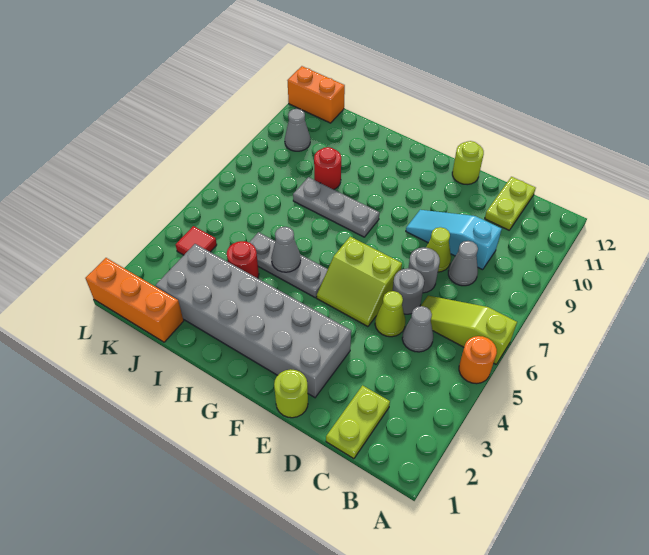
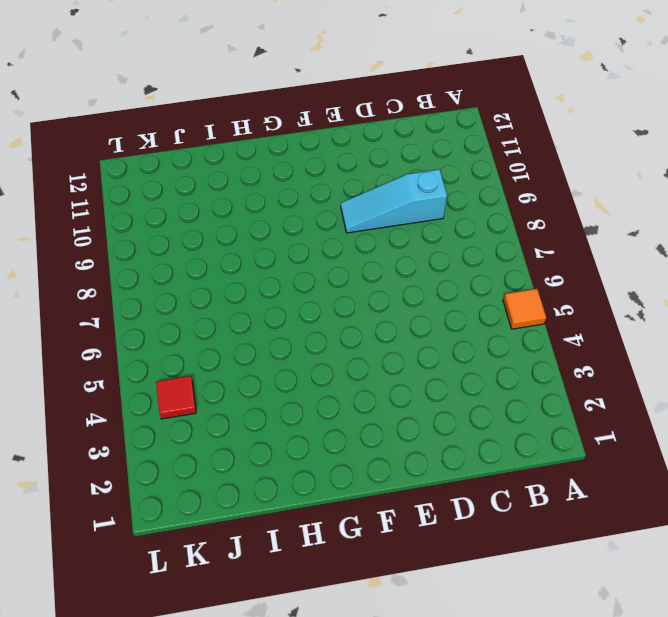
orange 1x1 tile [503,289,546,329] -> orange 1x1 round brick [459,336,497,384]
none -> lime 1x3 slope [421,296,517,364]
none -> lime 1x2 plate [326,385,390,459]
none -> grey 1x1 cone [402,306,433,352]

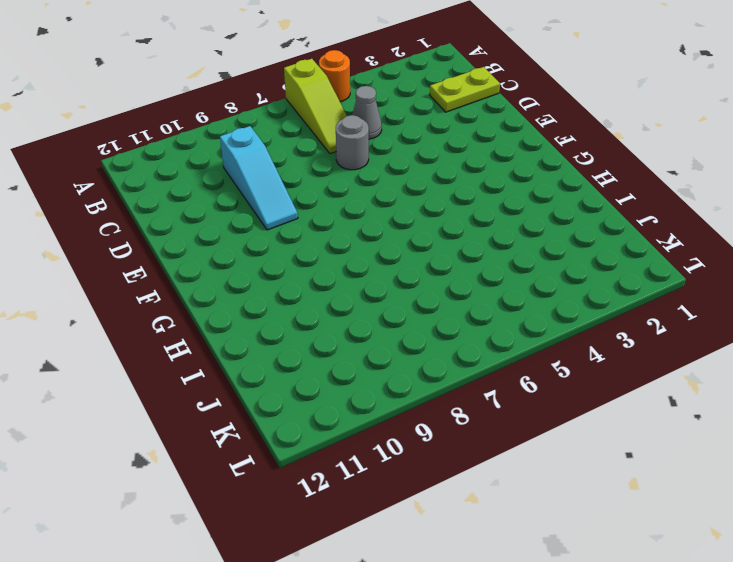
none -> grey 1x1 cone [448,241,478,286]
none -> lime 1x2 plate [485,177,536,230]
none -> lime 1x1 cone [375,291,405,337]

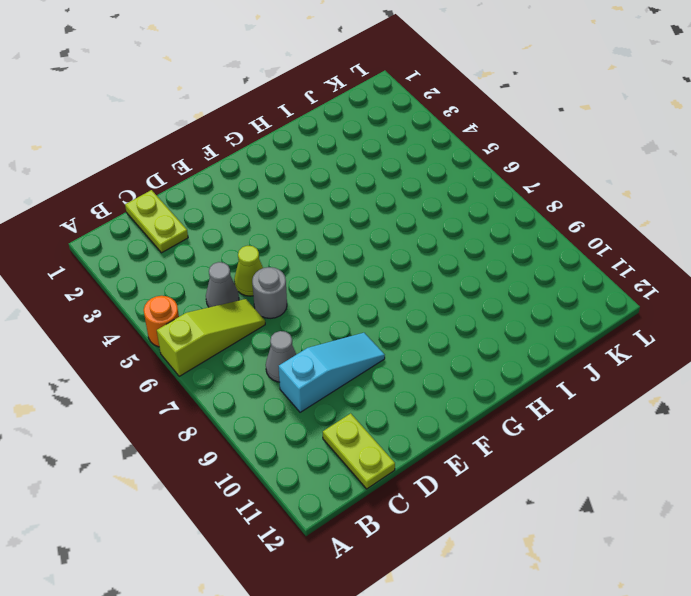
none -> grey 1x1 round brick [408,247,440,293]
none -> lime 1x1 cone [426,227,451,272]
none -> lime 1x1 round brick [274,369,308,418]

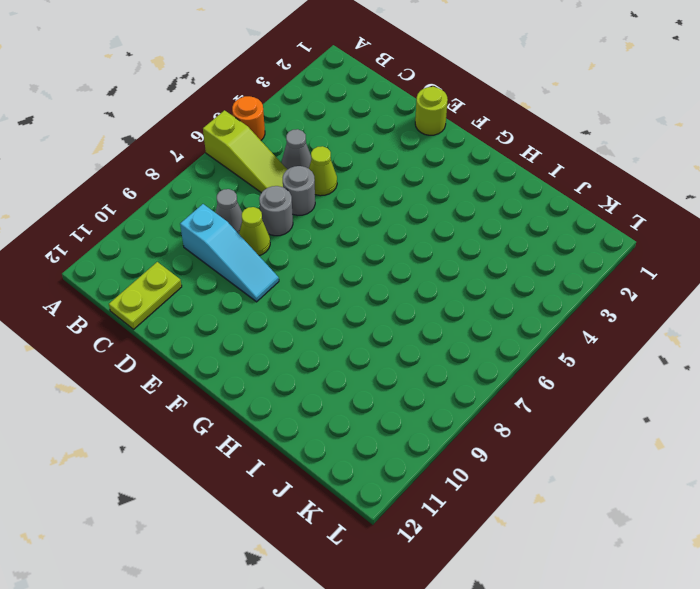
none -> lime 1x2 plate [326,385,390,459]
none -> grey 2x6 brick [156,244,351,397]
none -> lime 2x2 slope [317,237,402,327]

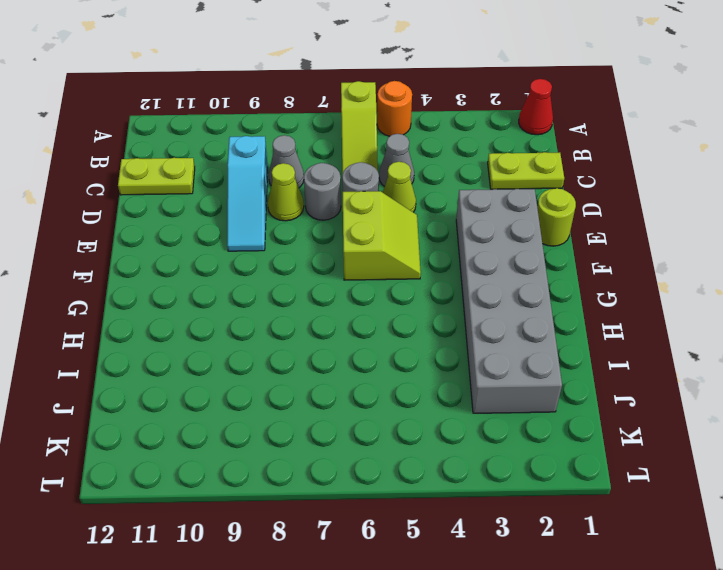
red 1x1 cone [519,79,553,135] -> none
none -> lime 1x1 round brick [452,141,484,185]
none -> grey 1x3 plate [249,232,328,298]
none -> grey 1x3 plate [293,177,379,237]

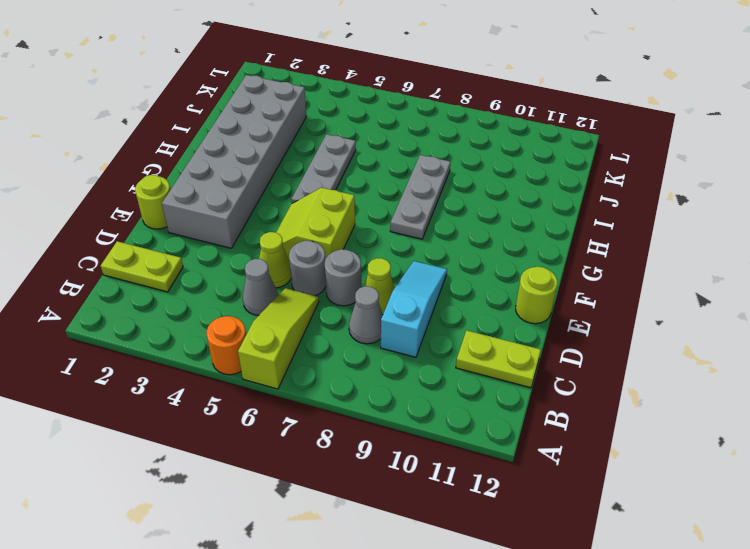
none -> red 1x1 round brick [227,241,259,278]
none -> red 1x1 round brick [314,147,341,189]
none -> orange 1x3 brick [85,258,184,342]

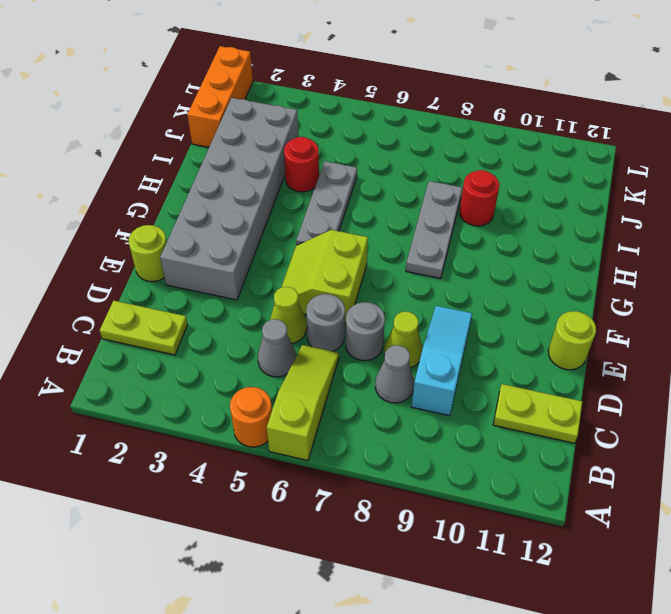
none -> red 1x1 tile [176,226,217,255]
none -> grey 1x1 cone [285,109,310,151]
none -> orange 1x2 brick [287,66,345,123]

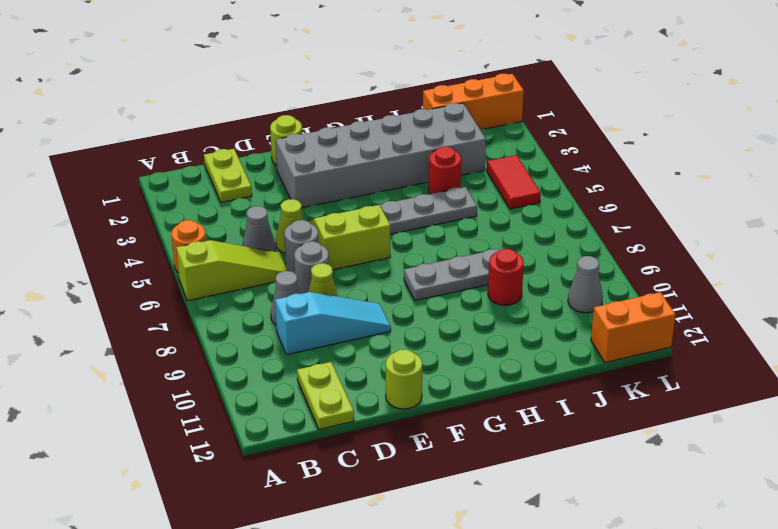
red 1x2 tile [487,155,541,209] -> red 1x1 tile [176,226,217,255]
none -> grey 1x1 cone [271,227,301,272]

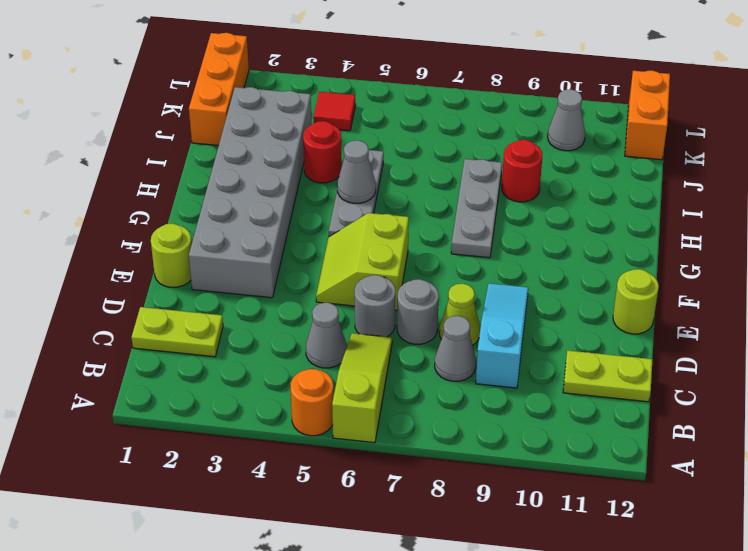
none -> lime 1x1 cone [375,291,405,337]

